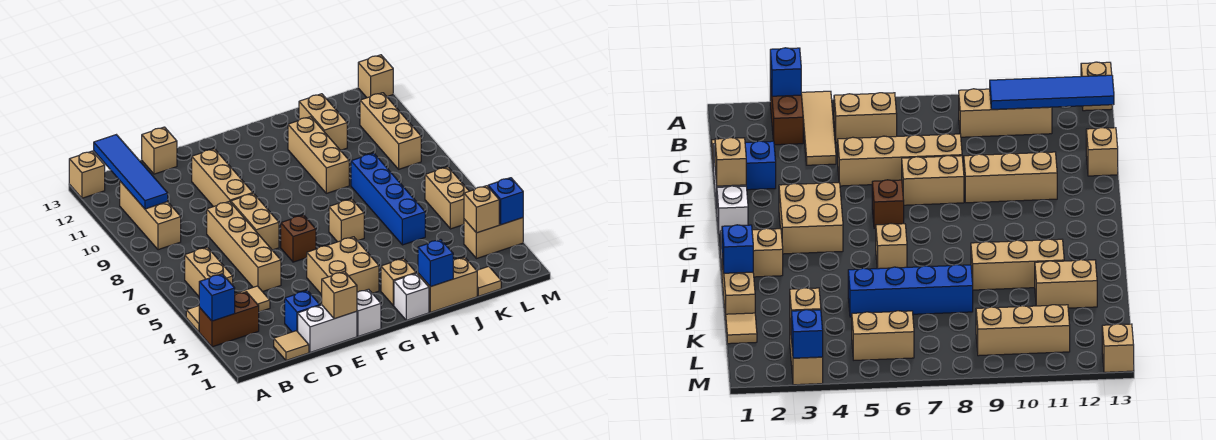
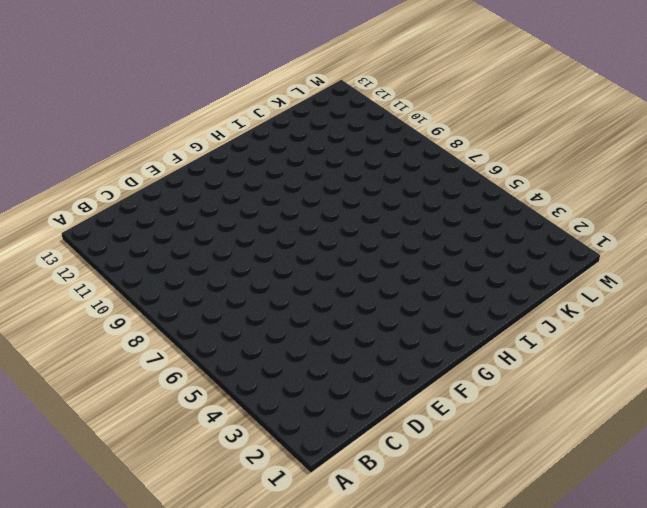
none -> brown 1x2 brick [199,292,259,347]
none -> tan 1x3 tile [186,286,270,332]
none -> tan 1x1 brick [69,151,105,198]
none -> tan 1x2 brick [185,247,233,296]

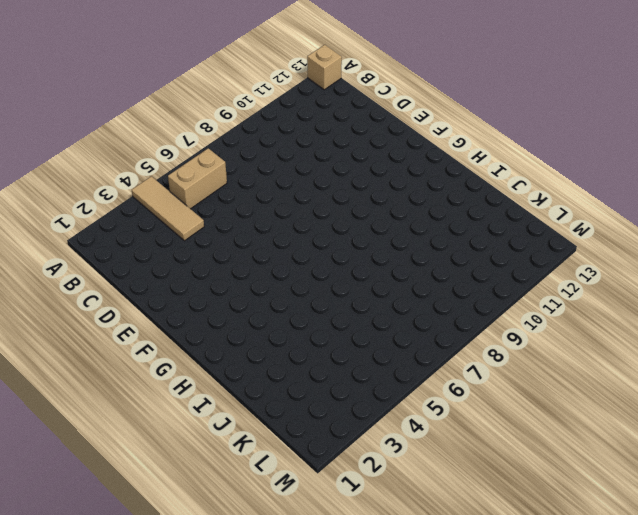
none -> brown 1x2 brick [199,292,259,347]
none -> tan 1x3 brick [120,181,181,250]
none -> tan 1x1 tile [274,331,309,360]
none -> white 1x2 brick [298,305,357,352]

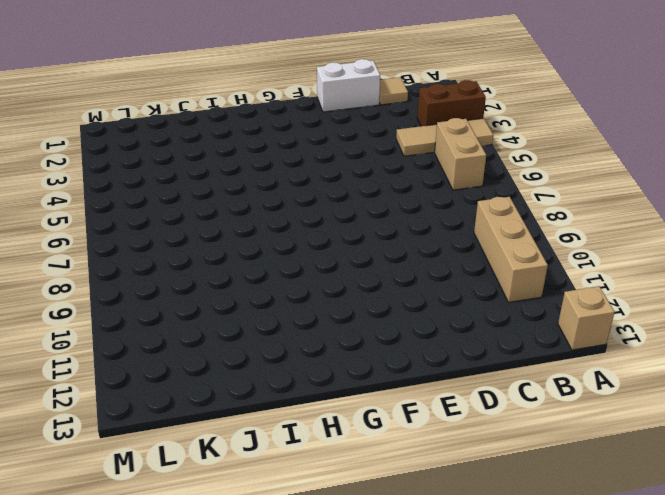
none -> blue 1x1 brick [285,291,320,332]
none -> tan 1x4 brick [207,201,281,292]
none -> tan 1x1 brick [142,127,177,174]
none -> tan 1x2 brick [231,193,279,250]

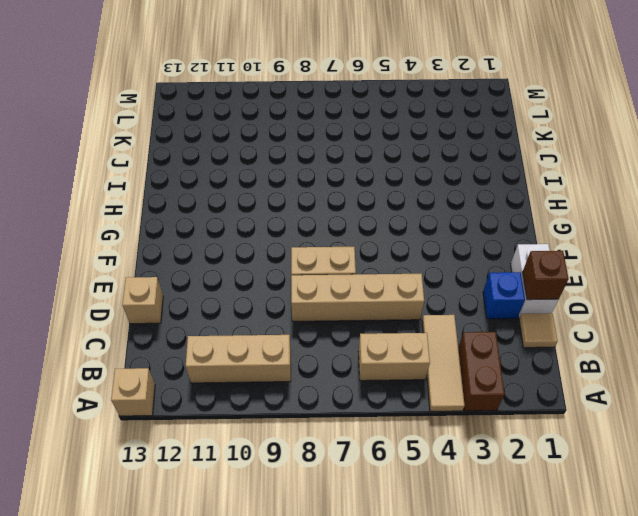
brown 1x1 brick [522,251,569,300] -> brown 1x1 brick moved to [281,215,316,262]
none -> tan 1x3 brick [192,149,253,207]
none -> white 1x1 brick [357,289,381,336]
none -> tan 2x2 brick [307,237,379,295]
none -> white 1x1 brick [394,273,429,320]

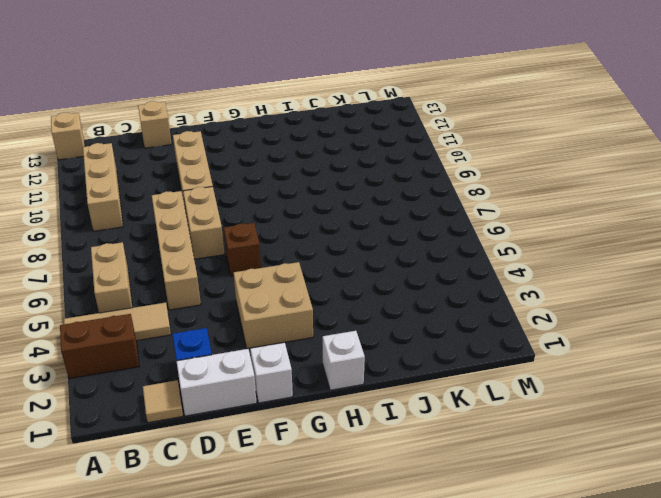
none -> tan 1x1 brick [381,258,416,305]
none -> tan 1x1 brick [329,199,364,242]
none -> tan 1x2 brick [418,257,477,312]
none -> tan 1x3 brick [288,117,349,193]

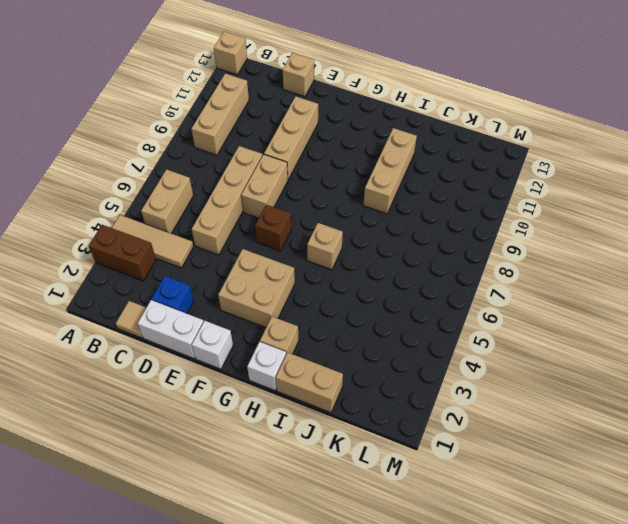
none -> blue 1x4 brick [351,153,425,245]
none -> tan 1x2 brick [299,94,347,150]
none -> tan 1x1 tile [477,266,501,296]
none -> tan 1x2 brick [464,218,523,259]

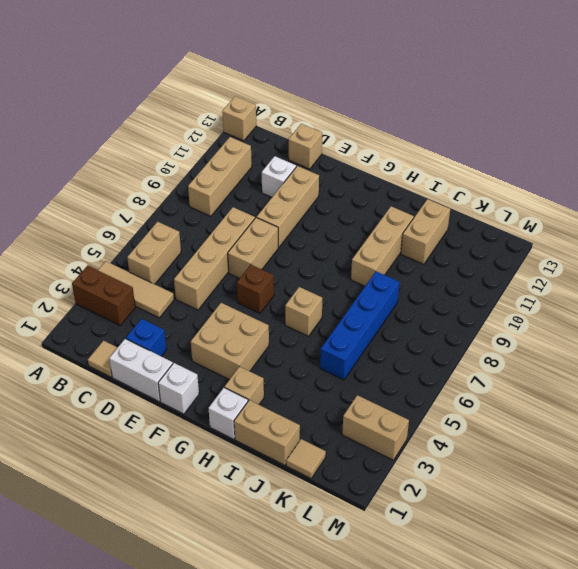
white 1x1 brick [262,156,296,197] -> none
none -> tan 1x2 brick [425,167,469,229]
none -> tan 1x3 brick [360,93,421,169]
none -> tan 1x1 brick [358,55,393,98]
none -> blue 1x1 brick [199,274,235,321]

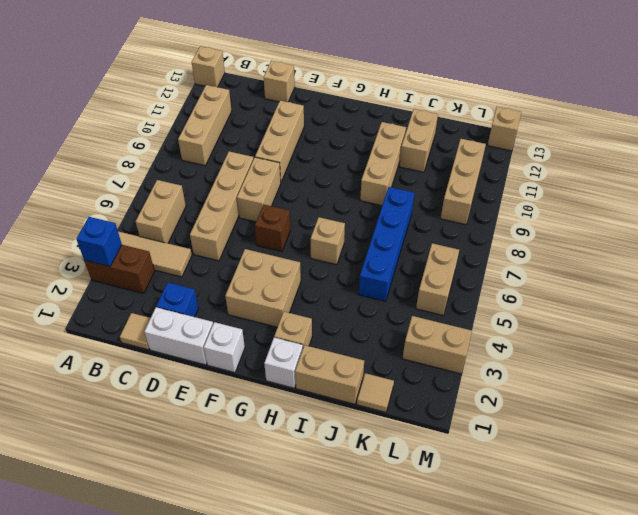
none -> blue 1x4 tile [94,135,168,209]
none -> tan 1x1 brick [322,272,357,319]
none -> blue 1x1 brick [418,239,453,287]
none -> tan 1x1 brick [464,186,499,233]

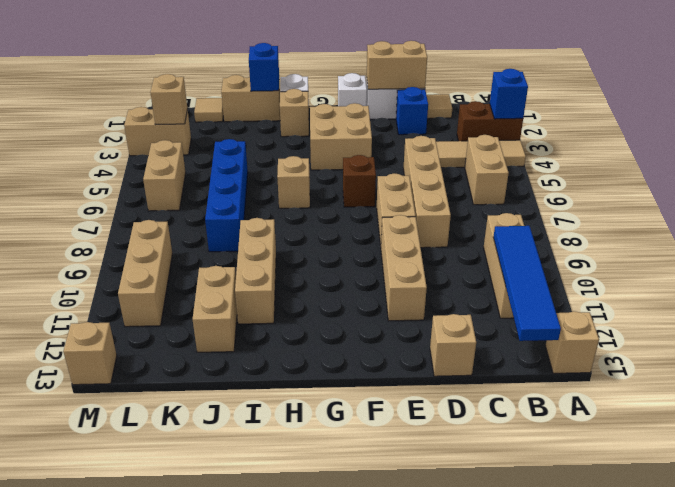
tan 1x2 brick [367,41,427,89] -> tan 1x1 brick [322,272,357,319]
none -> blue 1x1 brick [488,178,523,225]

